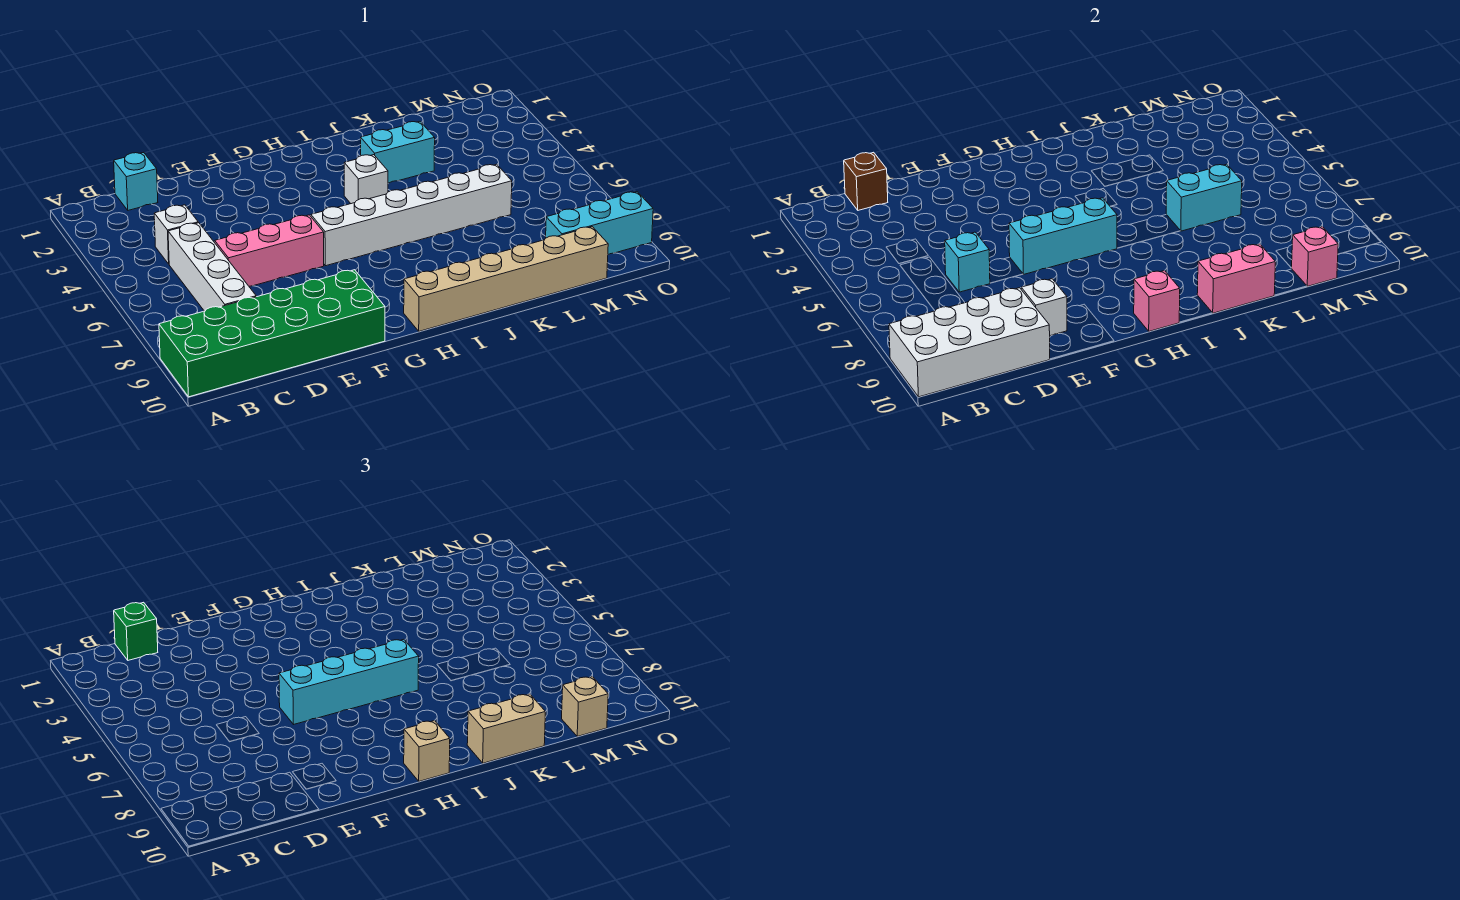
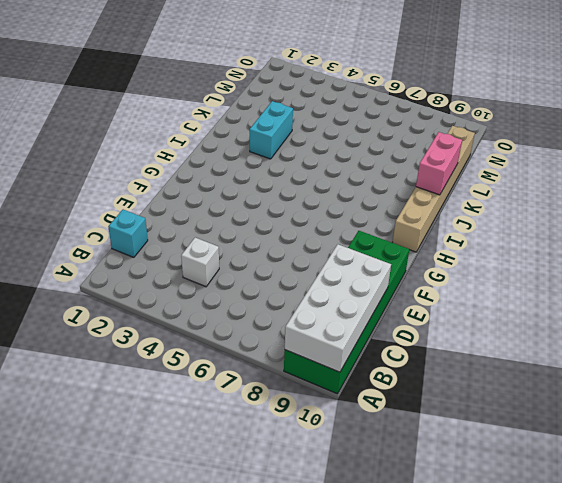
none -> white 1x4 brick [168,223,256,311]
none -> pink 1x3 brick [215,215,324,286]
none -> white 1x6 brick [311,164,512,266]

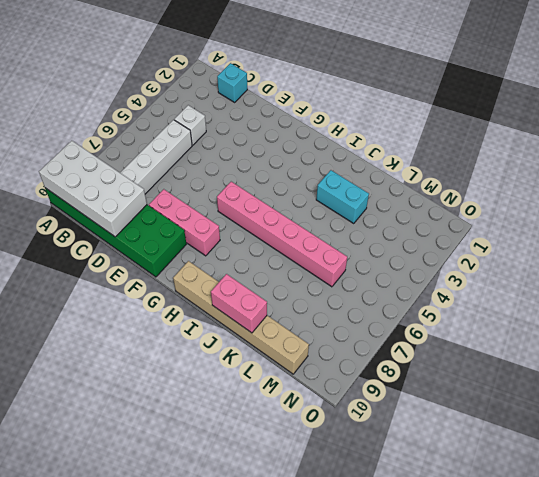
pink 1x3 brick [149,189,220,256] -> pink 1x3 brick moved to [215,215,324,286]
pink 1x6 brick [217,182,347,287] -> white 1x6 brick [311,164,512,266]
none -> white 1x1 brick [344,155,388,204]
none -> cyan 1x3 brick [546,192,653,255]
none -> brown 1x1 brick [844,152,888,210]

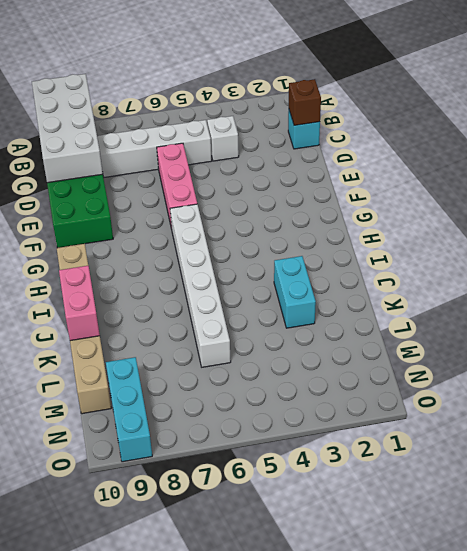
none -> white 1x1 brick [344,155,388,204]
none -> cyan 1x1 brick [945,232,990,292]
none -> white 1x1 brick [1021,279,1067,336]

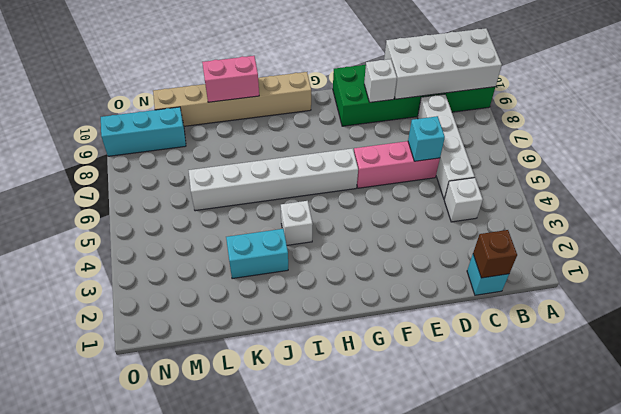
none -> cyan 1x3 brick [1009,198,1117,274]
none -> pink 1x1 brick [1134,271,1180,331]
none -> cyan 1x2 brick [1166,164,1242,231]

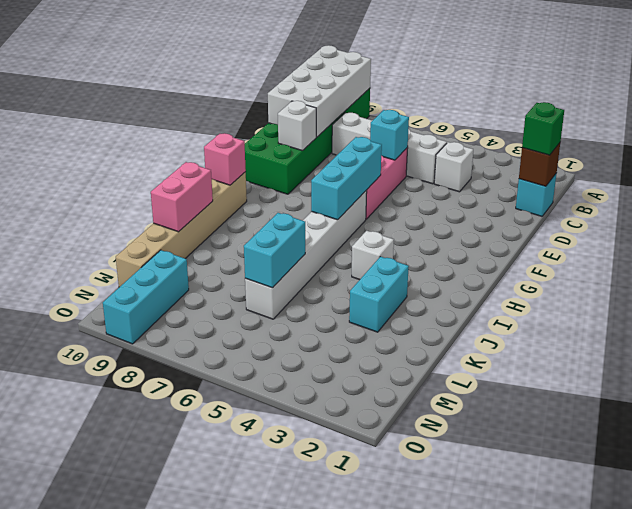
none -> pink 1x1 brick [1291,227,1338,286]
none -> cyan 1x4 brick [279,639,419,724]
none -> tan 1x1 brick [404,721,450,781]

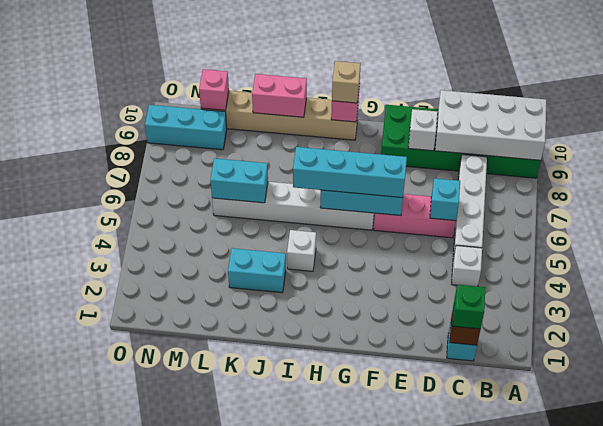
none -> tan 1x2 brick [467,694,545,763]
none -> tan 1x1 brick [562,677,608,736]

